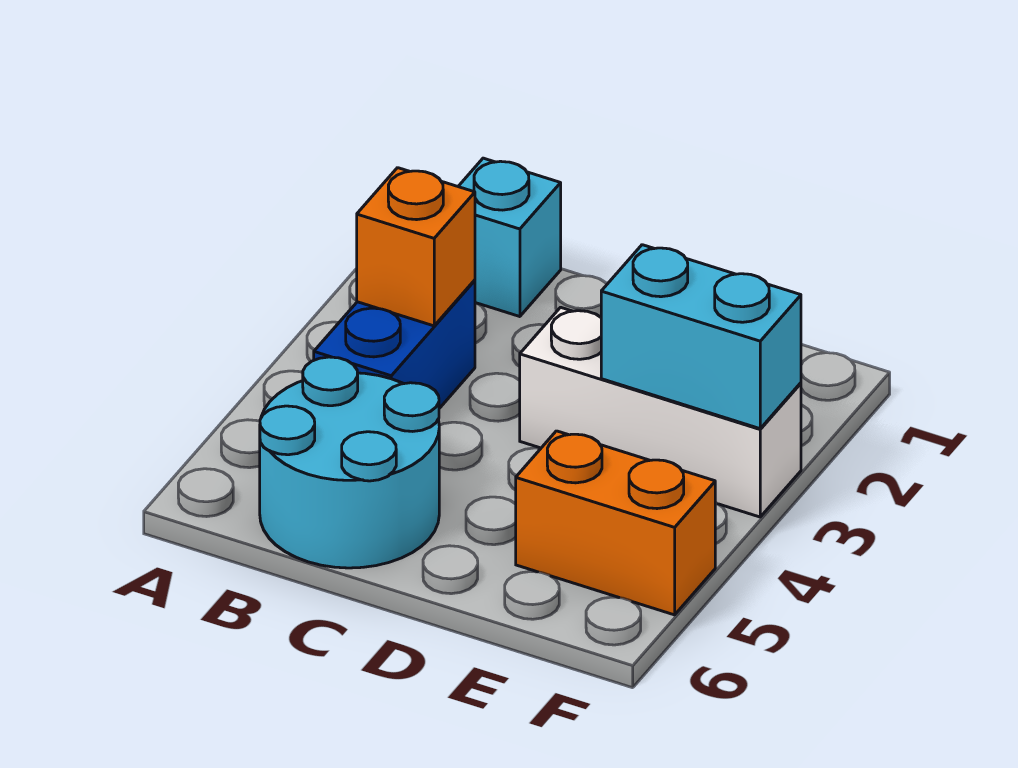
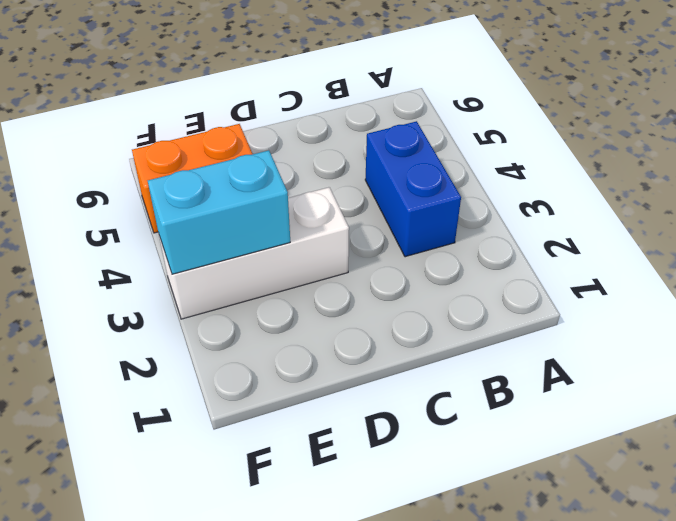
none -> cyan 1x1 brick [458,158,561,317]
none -> cyan 2x2 round brick [260,357,439,568]

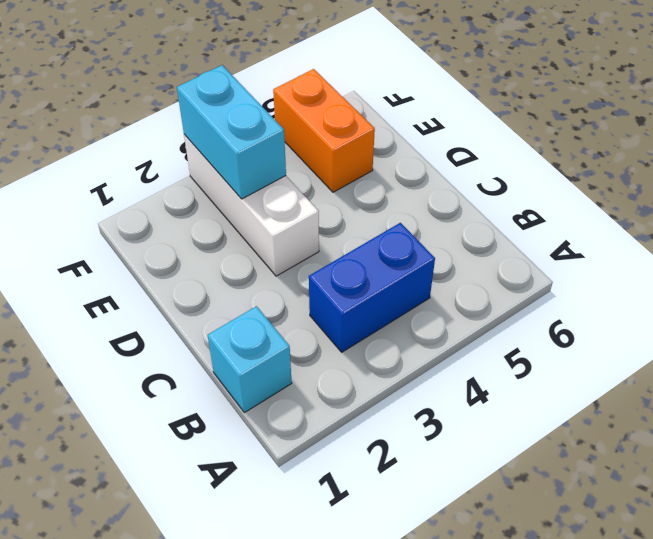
none -> cyan 2x2 round brick [260,357,439,568]
none -> orange 1x1 brick [357,168,475,326]

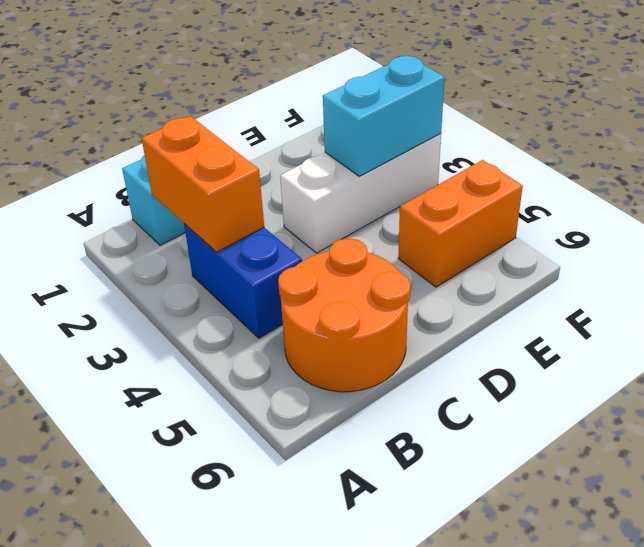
orange 1x2 brick [142,116,264,252] -> orange 1x1 brick [357,168,475,326]
orange 2x2 round brick [278,239,411,392] -> cyan 2x2 round brick [260,357,439,568]

